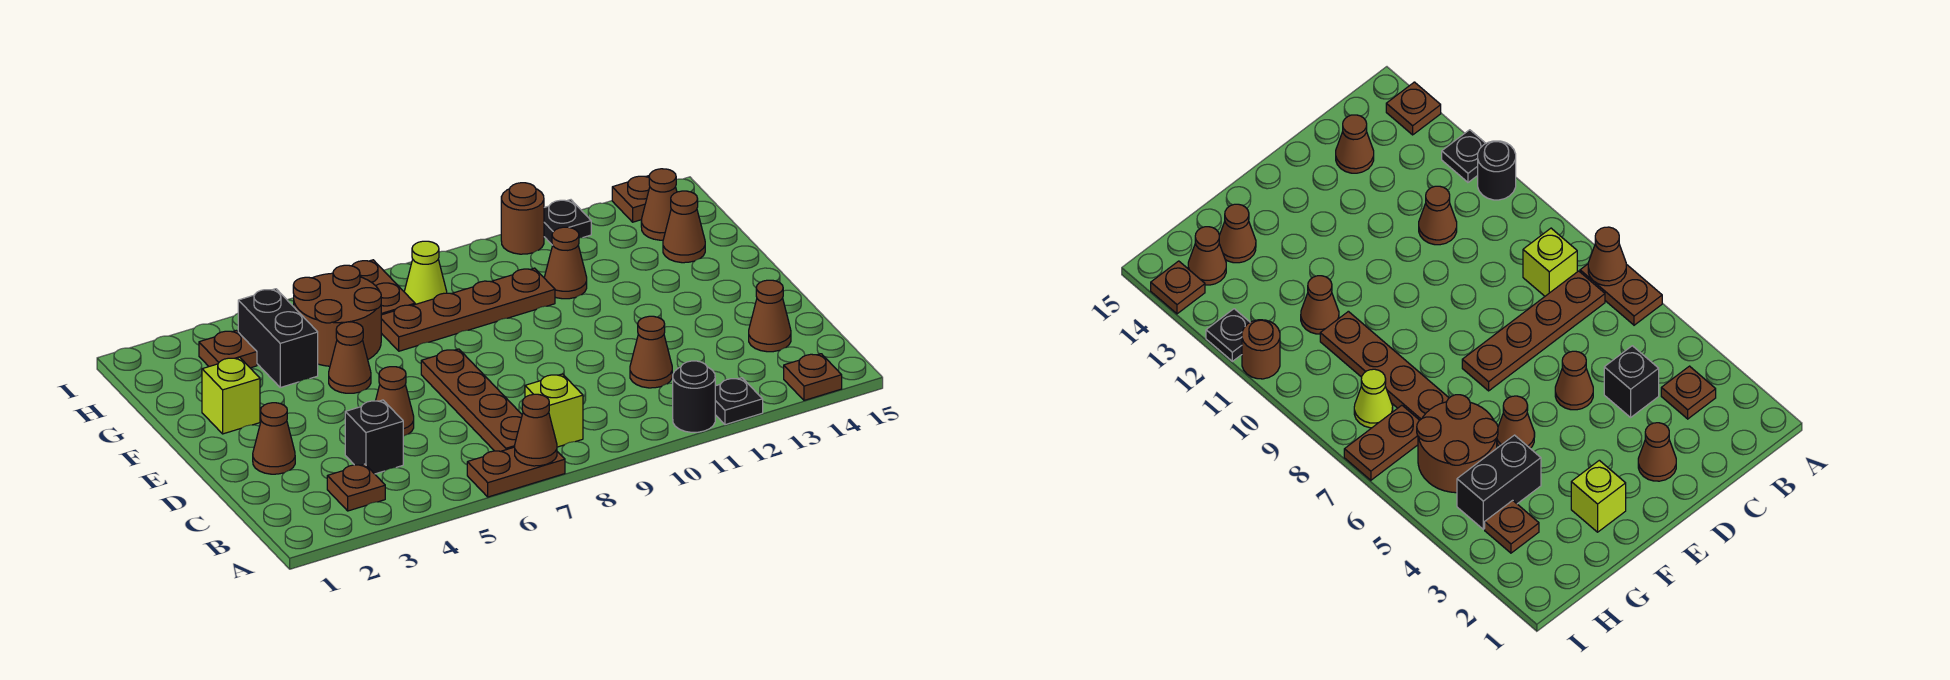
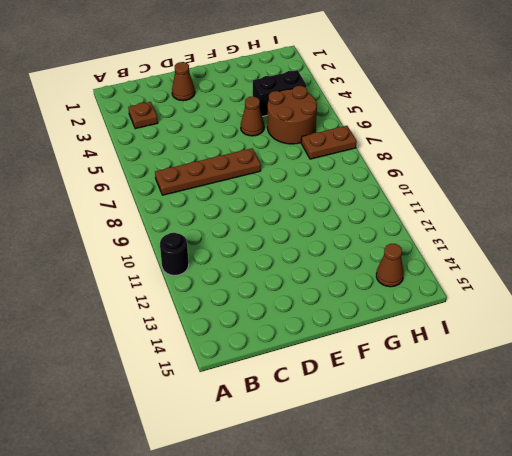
none -> brown 1x2 plate [467,447,565,497]
none -> black 1x1 plate [715,378,763,425]
none -> brown 1x1 plate [784,354,842,400]

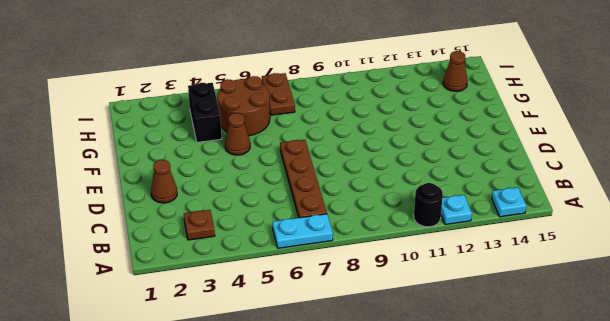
cyan 1x2 plate [273,214,333,248] -> brown 1x2 plate [467,447,565,497]
cyan 1x1 plate [441,195,472,225] -> black 1x1 plate [715,378,763,425]
cyan 1x1 plate [492,187,526,217] -> brown 1x1 plate [784,354,842,400]
none -> lime 1x1 brick [525,374,583,447]
none -> black 1x1 brick [345,400,403,474]
none -> brown 1x1 cone [630,316,672,388]

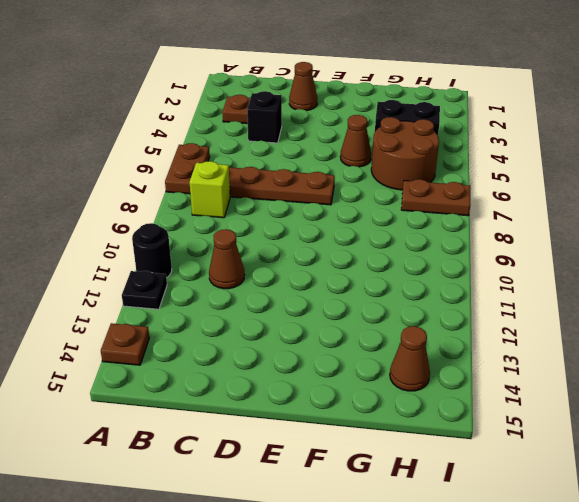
none -> brown 1x1 cone [749,280,791,352]
none -> brown 1x1 cone [376,367,414,436]
none -> lime 1x1 brick [202,357,260,434]

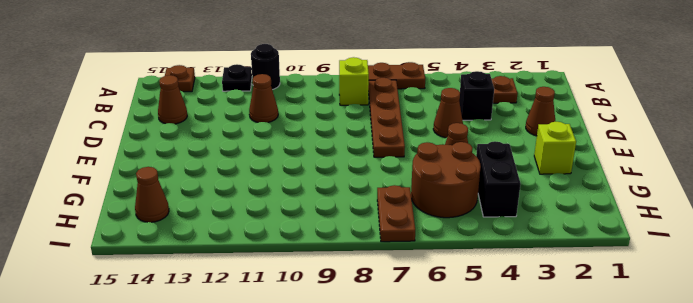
none -> brown 1x4 plate [381,268,555,351]
none -> brown 1x1 cone [544,227,587,299]
none -> brown 1x1 cone [663,191,705,263]

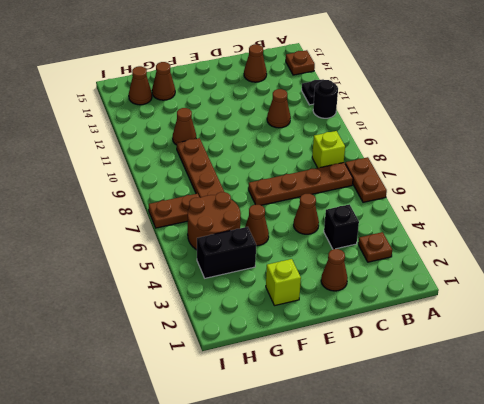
none -> brown 1x1 plate [199,330,257,368]
none -> lime 1x1 cone [404,241,447,304]
none -> brown 1x1 round brick [501,183,544,254]

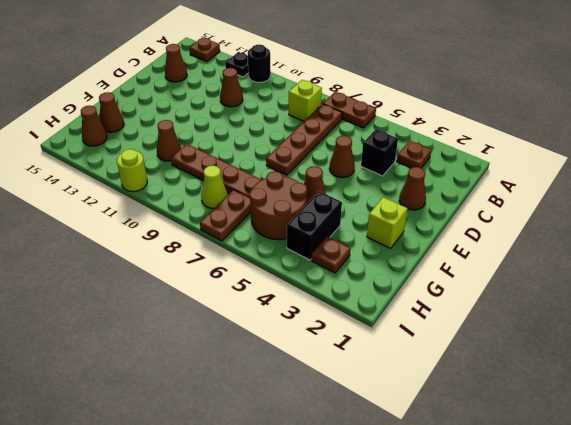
lime 1x1 round brick [117,149,147,192] -> brown 1x1 round brick [501,183,544,254]
none -> black 1x1 plate [544,200,591,244]
none -> brown 1x1 plate [612,176,650,222]
none -> brown 1x1 cone [515,394,557,466]

